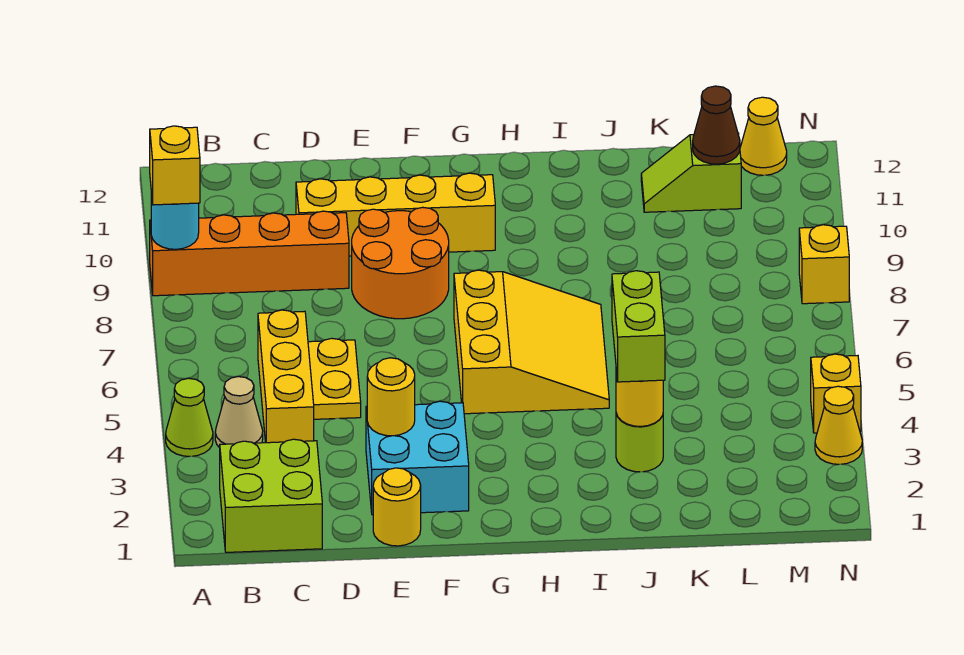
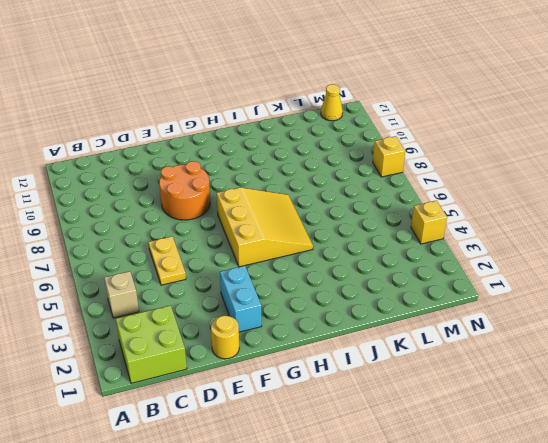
tan 1x1 brick [104,271,139,318] -> tan 1x1 cone [215,377,263,448]
cyan 1x2 brick [220,266,262,332] -> cyan 2x2 brick [366,401,469,515]
none -> lime 1x1 cone [166,378,213,456]
none -> orange 1x4 brick [150,211,349,296]
none -> yellow 1x3 brick [258,310,314,443]

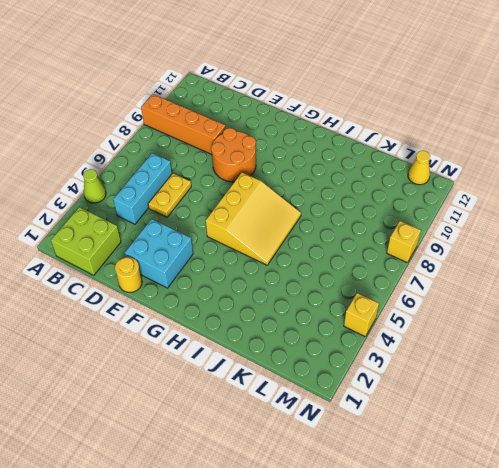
cyan 1x3 brick [113,153,172,224] -> yellow 1x3 brick [258,310,314,443]
none -> tan 1x1 cone [215,377,263,448]
none -> yellow 1x4 brick [296,173,495,256]
none -> lime 1x1 round brick [616,413,663,472]

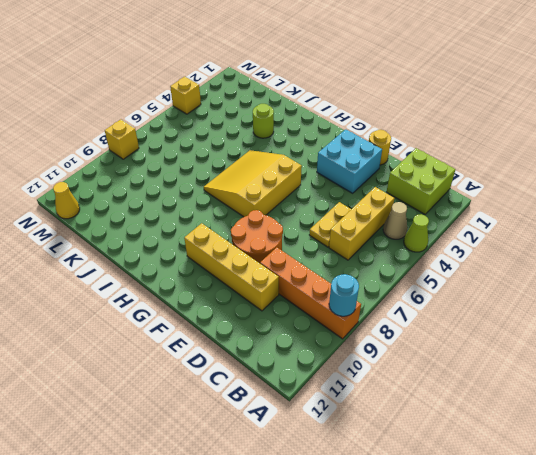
none -> lime 1x2 slope [641,133,741,212]
none -> yellow 1x1 cone [815,386,862,464]
none -> yellow 1x1 round brick [367,358,415,436]

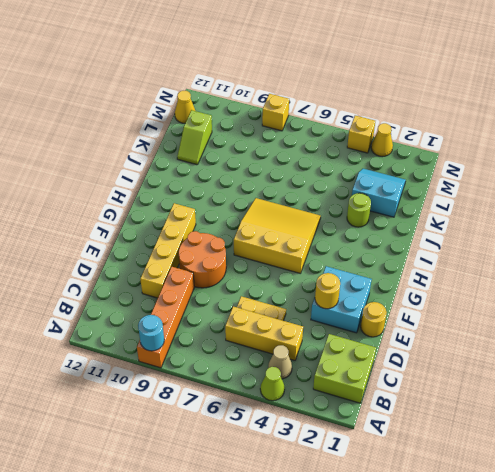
cyan 2x2 slope [352,169,406,217] -> none
none -> yellow 1x1 round brick [616,371,663,426]
none -> brown 1x1 cone [693,86,740,164]
none -> yellow 1x1 brick [150,126,200,205]

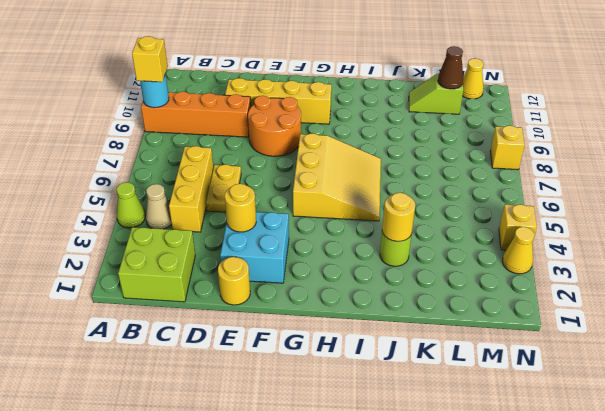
none -> lime 1x2 brick [612,271,665,382]

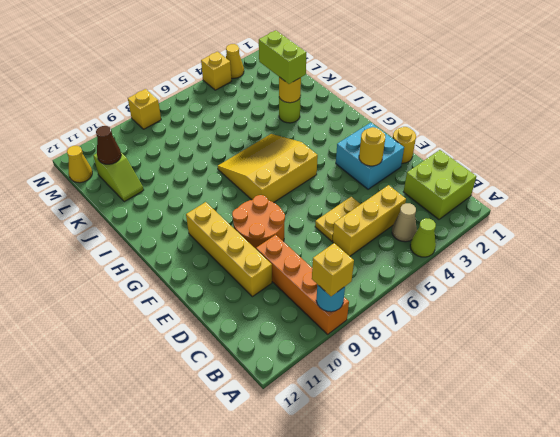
lime 1x2 brick [259,30,307,84] -> lime 1x2 brick turned to [612,271,665,382]

